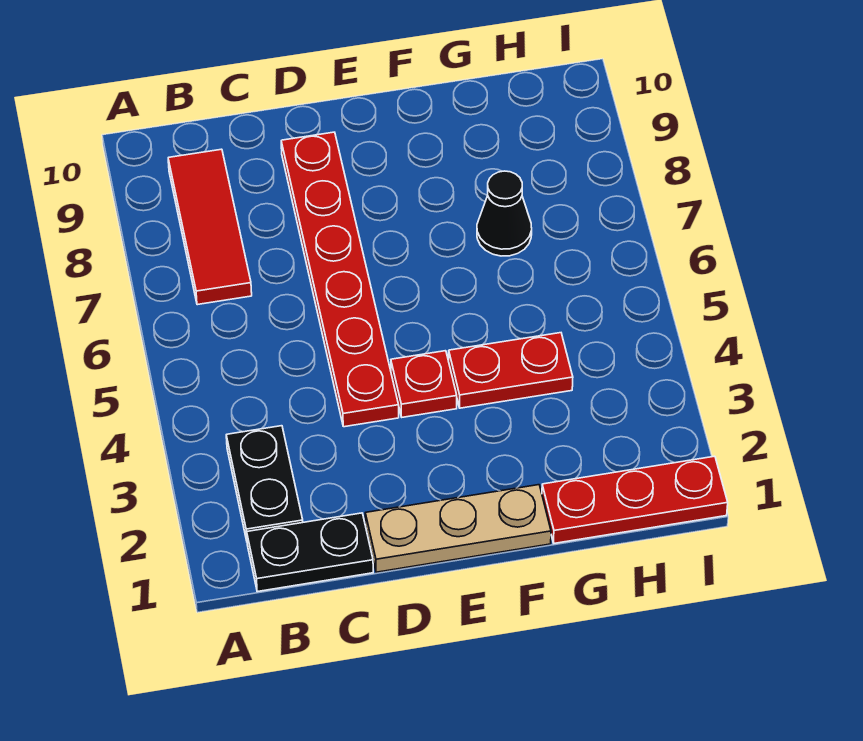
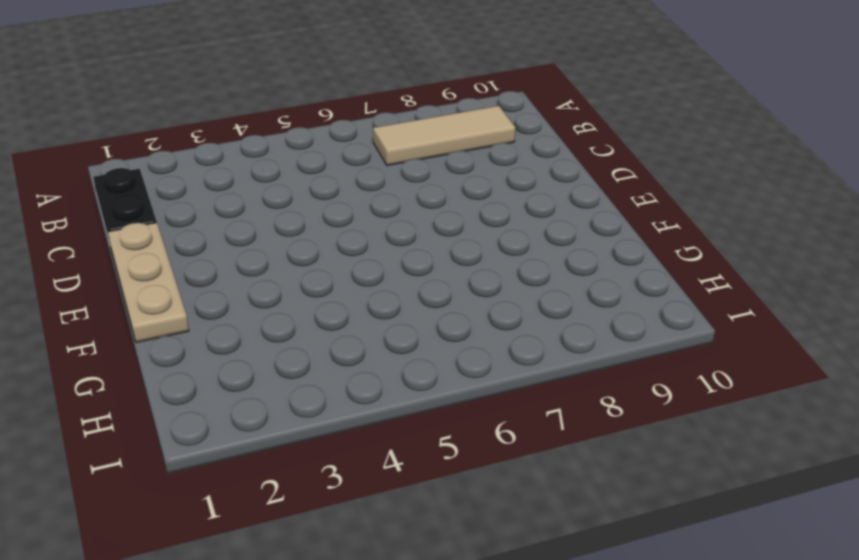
tan 1x3 tile [373,106,515,166] -> red 1x3 tile [168,149,252,305]
none -> black 1x2 plate [226,426,303,540]
none -> red 1x6 plate [281,132,399,427]

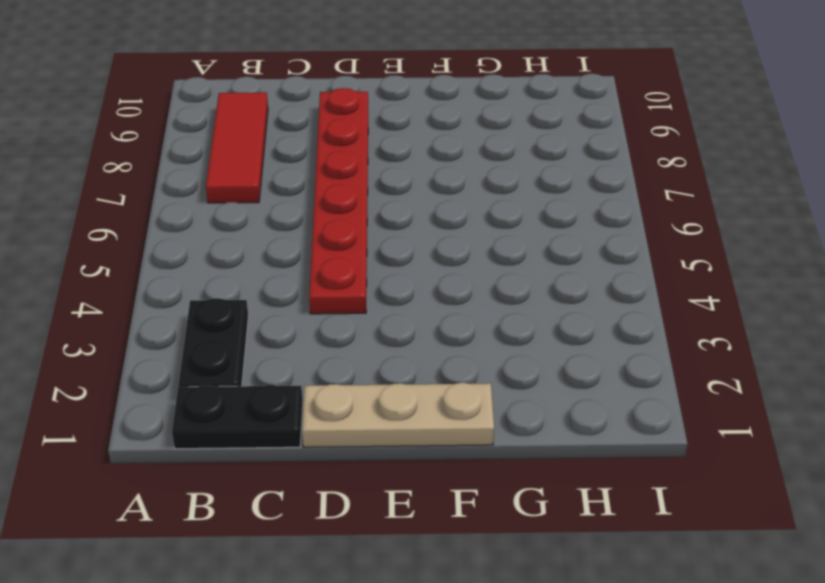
none -> red 1x1 plate [391,351,457,417]
none -> red 1x2 plate [449,333,573,408]

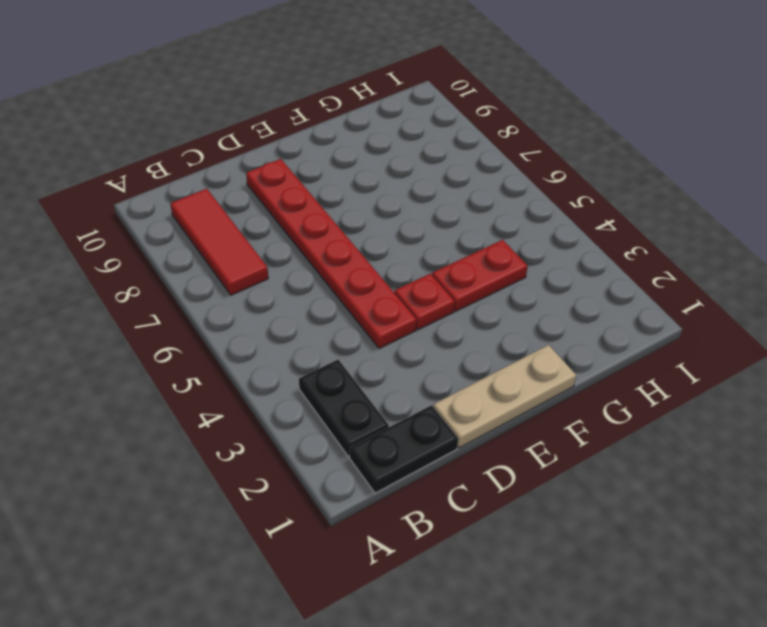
none -> red 1x3 plate [542,456,728,543]
none -> black 1x1 cone [477,171,532,256]

